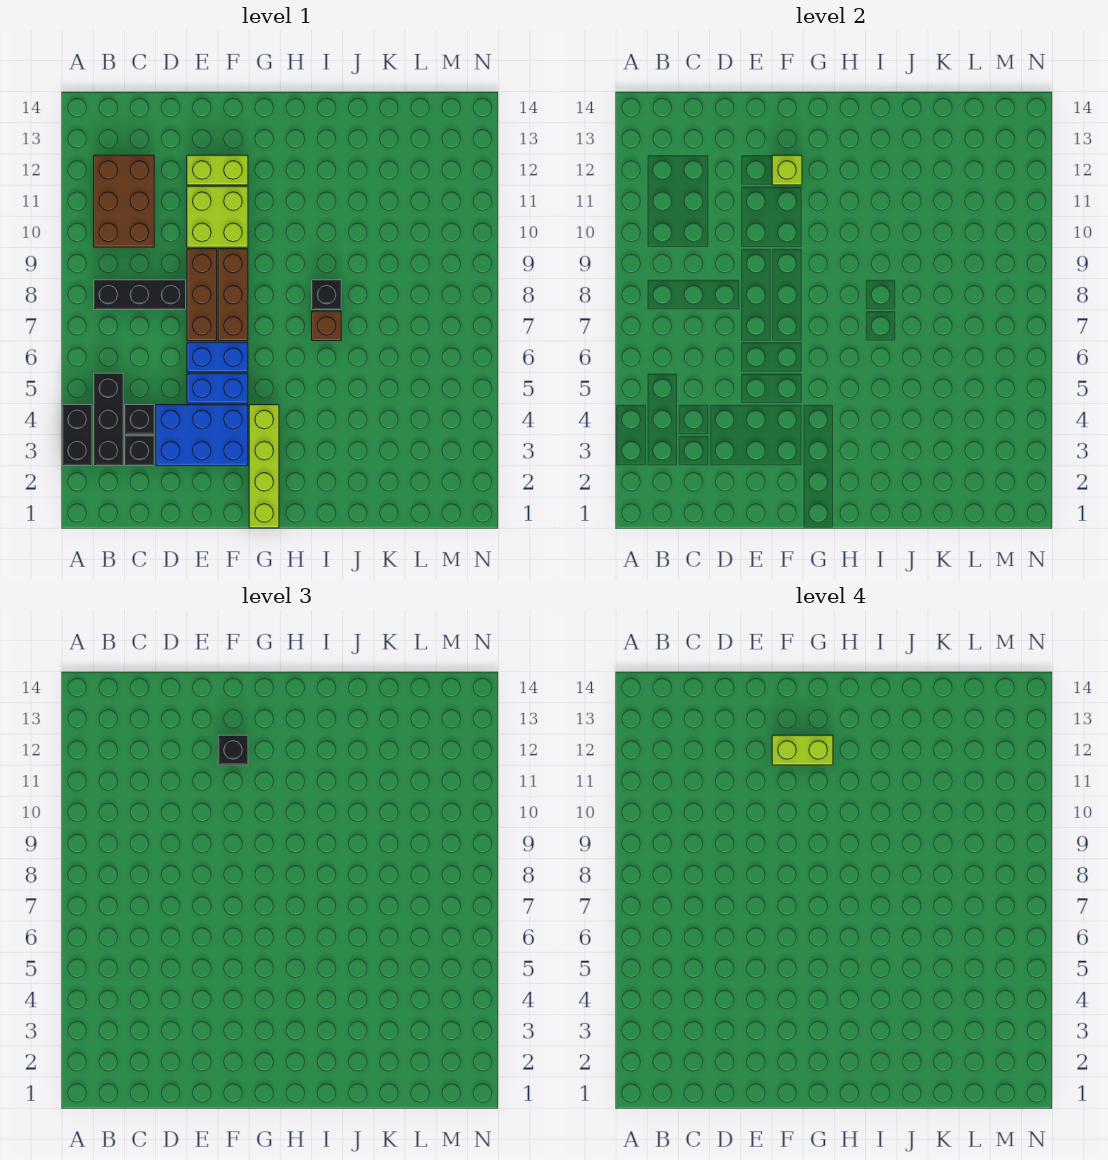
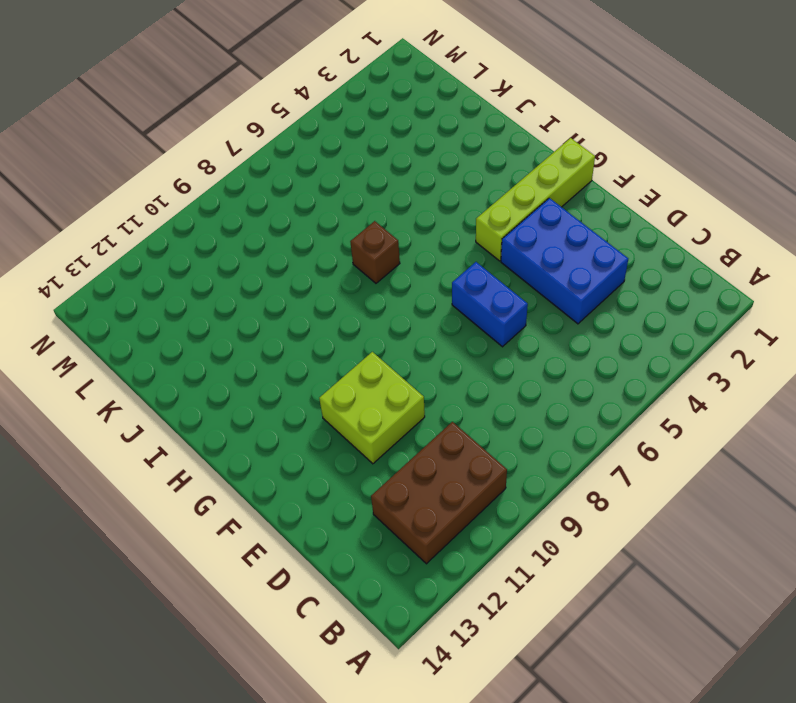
none -> black 1x2 brick [62,405,92,466]
none -> black 1x3 brick [94,373,123,466]
none -> black 1x3 brick [94,280,186,310]

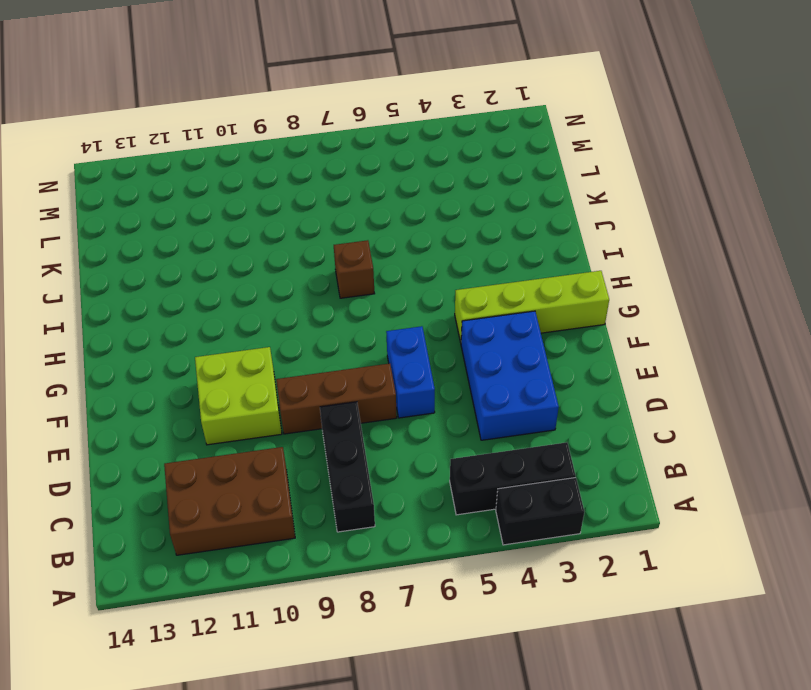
none -> black 1x1 brick [125,436,154,466]
none -> black 1x1 brick [125,405,154,434]
none -> blue 1x2 brick [187,373,248,403]

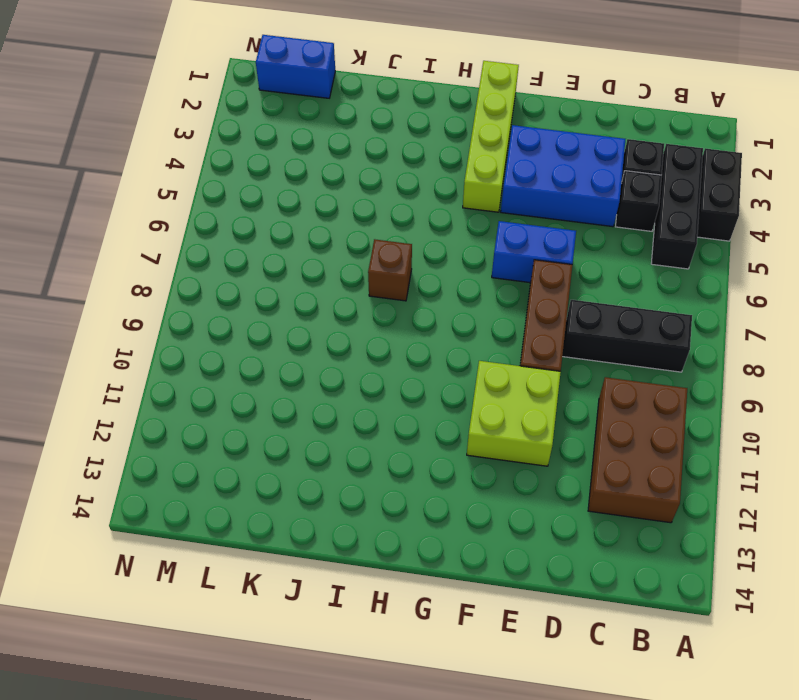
blue 1x2 brick [256,35,335,98] -> blue 1x2 brick moved to [187,373,248,403]
none -> lime 1x2 brick [187,155,248,185]
none -> brown 1x3 brick [218,249,248,341]
none -> black 1x1 brick [312,280,341,310]

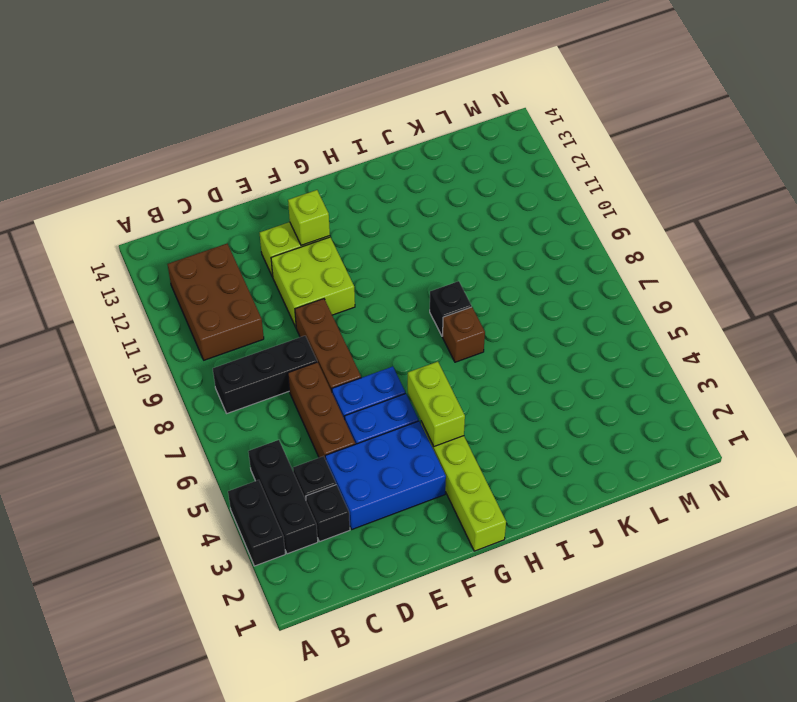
brown 1x3 brick [288,362,355,459] -> brown 1x3 brick moved to [218,249,248,341]
lime 1x2 brick [408,362,465,446] -> lime 1x2 brick turned to [772,735,833,765]
none -> black 1x1 brick [218,735,248,765]

